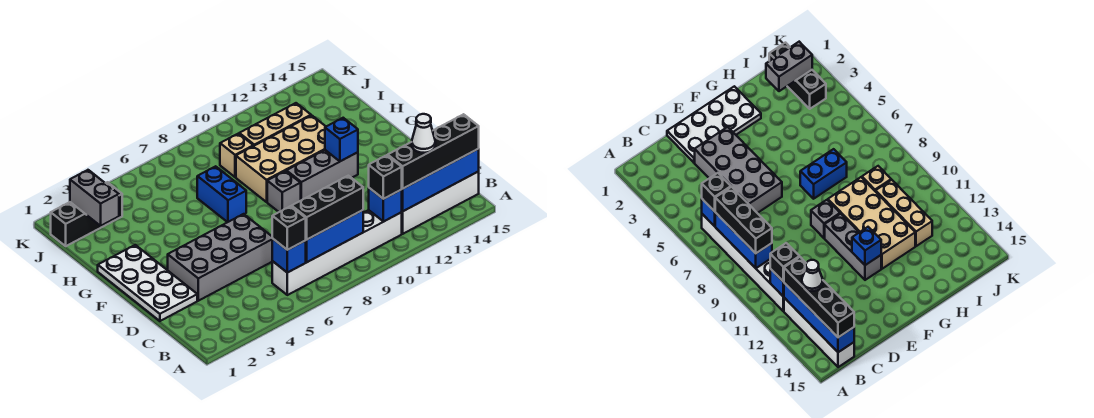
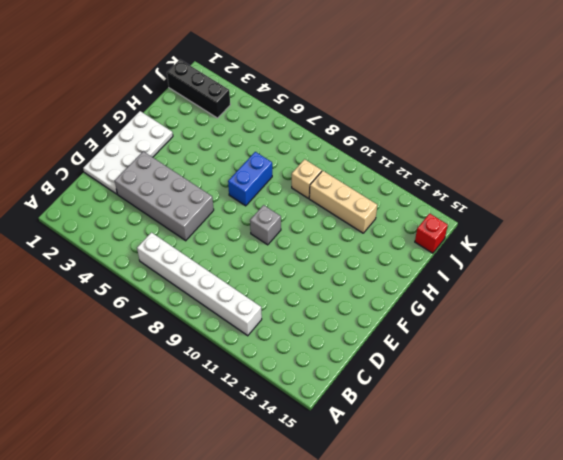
red 1x1 brick [415,213,448,253] -> none
none -> white 1x4 brick [402,171,479,234]
none -> grey 1x3 brick [286,150,358,200]
none -> tan 2x4 brick [236,115,326,202]

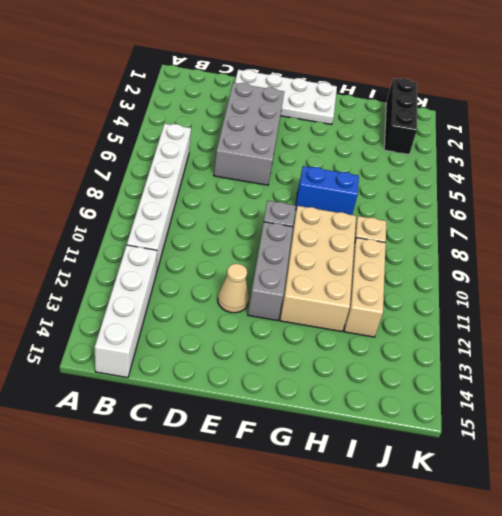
tan 1x1 cone [218,264,249,313] -> none
none -> blue 1x1 brick [272,238,306,273]
none -> blue 1x3 brick [305,210,363,262]
none -> blue 1x1 brick [369,188,402,221]

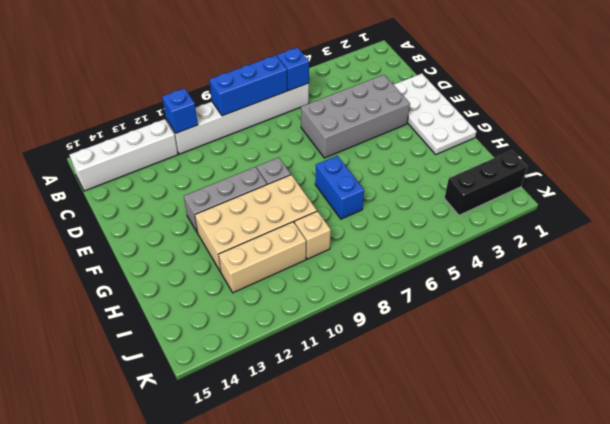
none -> blue 1x4 brick [401,149,479,211]
none -> blue 1x1 brick [325,118,358,161]
none -> grey 1x2 brick [70,170,119,226]

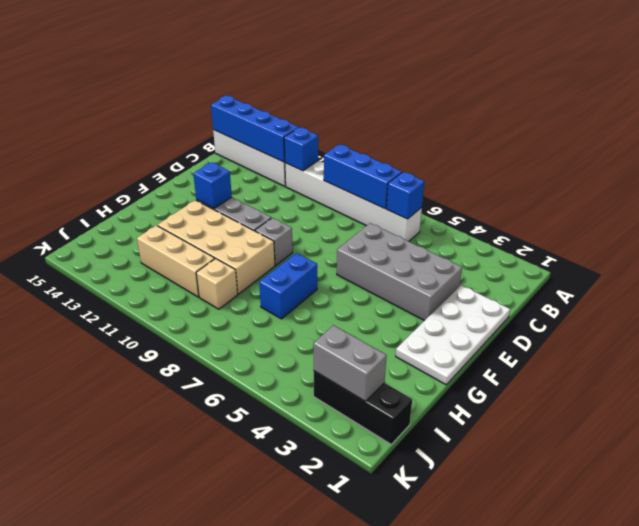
grey 1x2 brick [313,325,387,401] -> grey 1x2 brick turned to [70,170,119,226]
none -> black 1x1 brick [272,206,306,250]
none -> black 1x3 brick [292,176,363,240]
none -> black 1x1 brick [369,155,402,199]

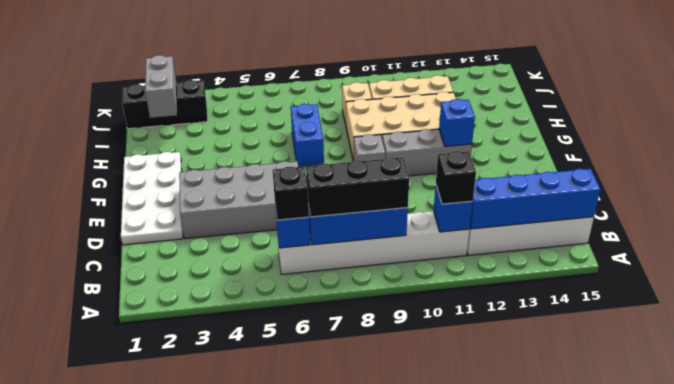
none -> black 1x4 brick [388,114,479,189]
none -> white 1x1 cone [412,114,435,153]

